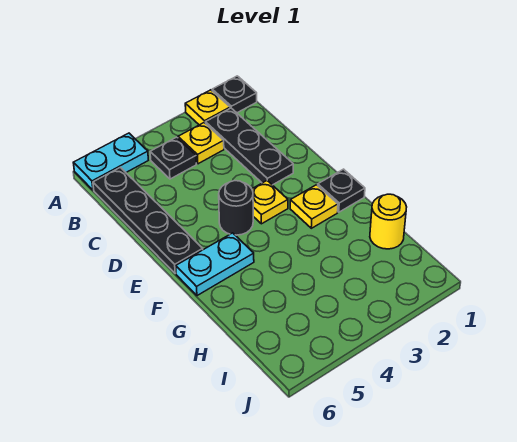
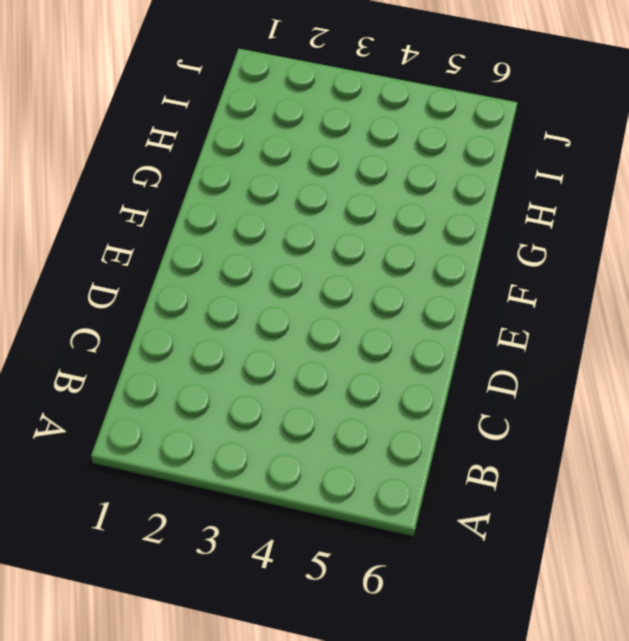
none -> black 1x1 plate [212,76,257,113]
none -> yellow 1x1 plate [185,90,230,125]
none -> cyan 1x2 plate [73,133,148,190]

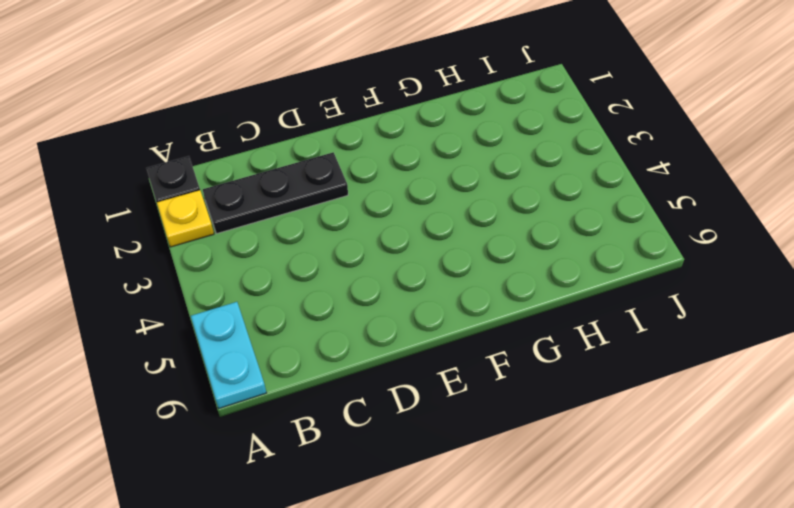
none -> yellow 1x1 plate [178,123,224,164]
none -> black 1x1 plate [150,137,196,179]
none -> black 1x4 plate [93,167,203,273]

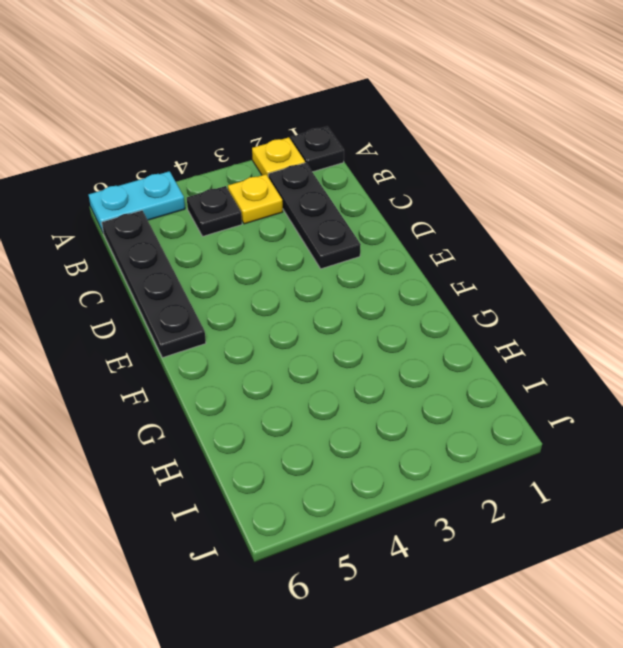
none -> yellow 1x1 plate [252,181,288,224]
none -> black 1x1 round brick [219,181,253,235]
none -> black 1x1 plate [318,169,365,212]

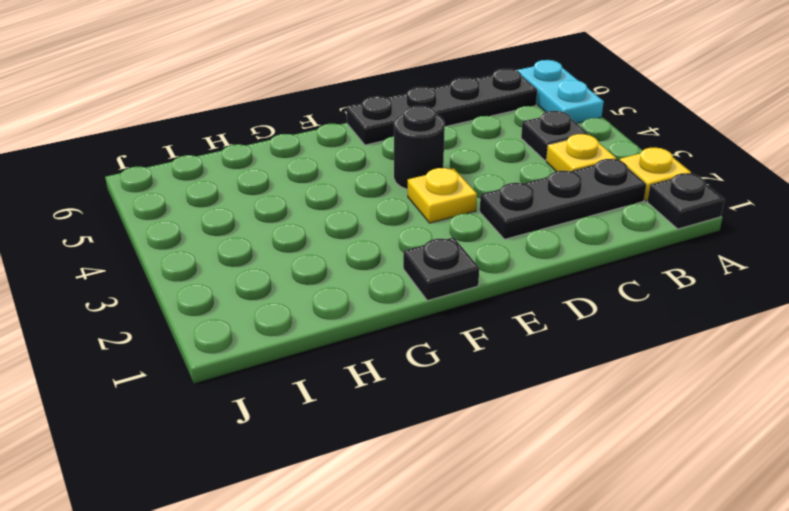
none -> yellow 1x1 plate [290,185,338,228]
none -> cyan 1x2 plate [176,233,254,296]
none -> yellow 1x1 round brick [370,194,407,249]

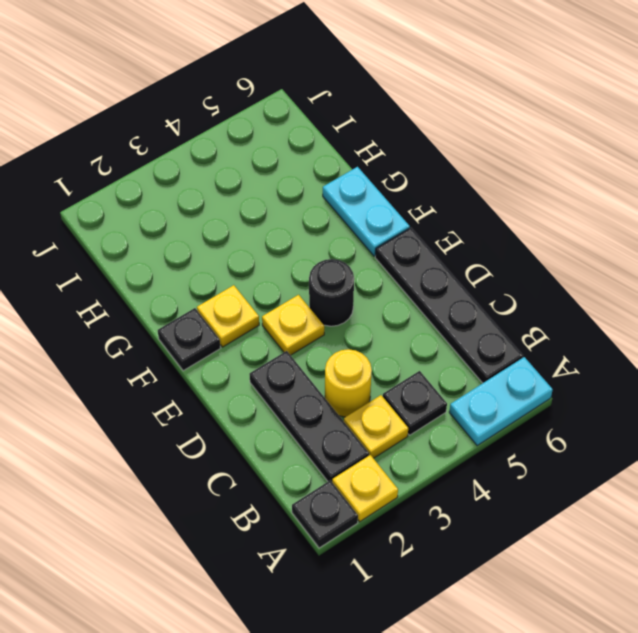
yellow 1x1 round brick [325,349,372,417] -> yellow 1x1 round brick moved to [370,194,407,249]
cyan 1x2 plate [323,167,410,256] -> cyan 1x2 plate turned to [176,233,254,296]

